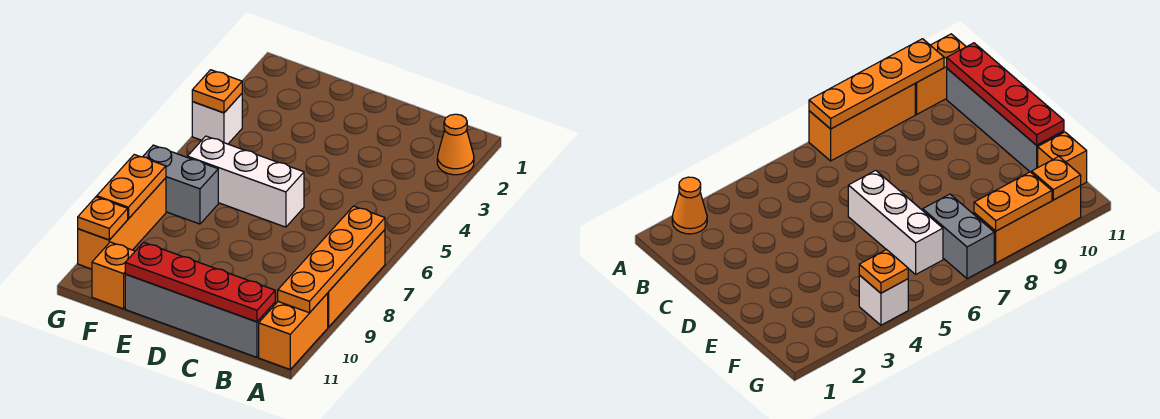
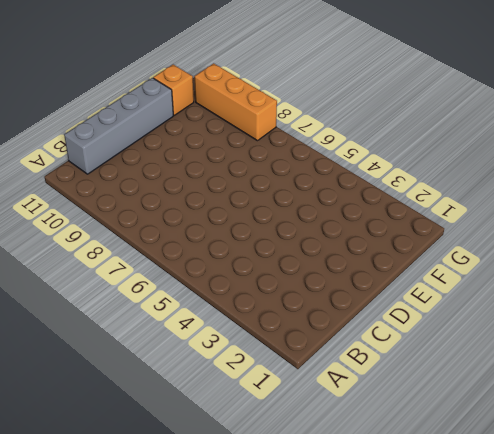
none -> orange 1x1 cone [437,114,474,175]
none -> orange 1x3 brick [328,230,385,327]
none -> orange 1x2 brick [259,293,328,369]

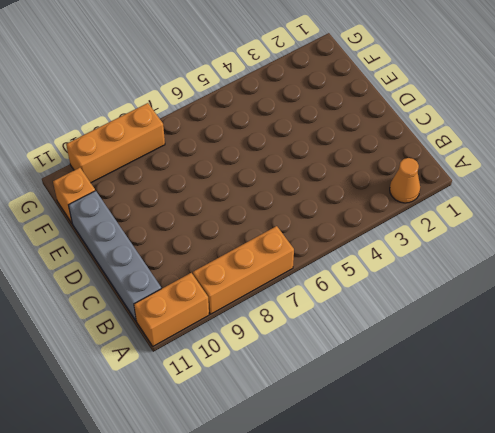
none -> white 1x3 brick [187,136,304,227]
none -> grey 1x2 brick [143,145,218,224]
none -> white 1x1 brick [192,94,242,144]

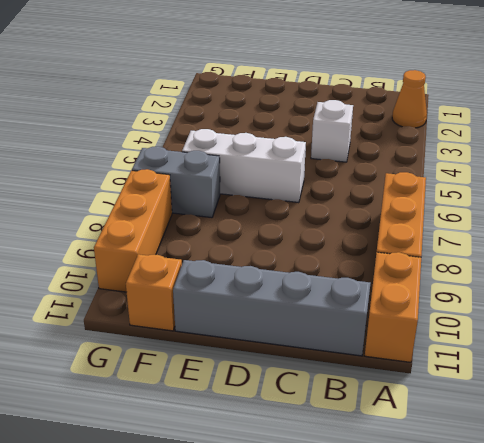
white 1x1 brick [311,100,353,162] -> white 1x1 brick moved to [192,94,242,144]
none -> orange 1x4 plate [278,206,385,313]
none -> red 1x4 plate [125,242,275,322]
none -> orange 1x1 plate [192,70,242,113]

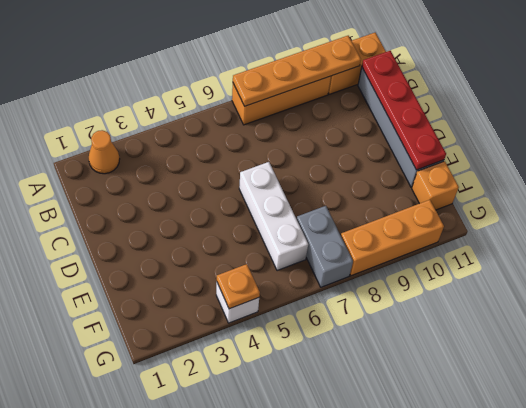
none -> orange 1x2 plate [97,155,166,219]
none -> orange 1x1 plate [78,197,128,240]

